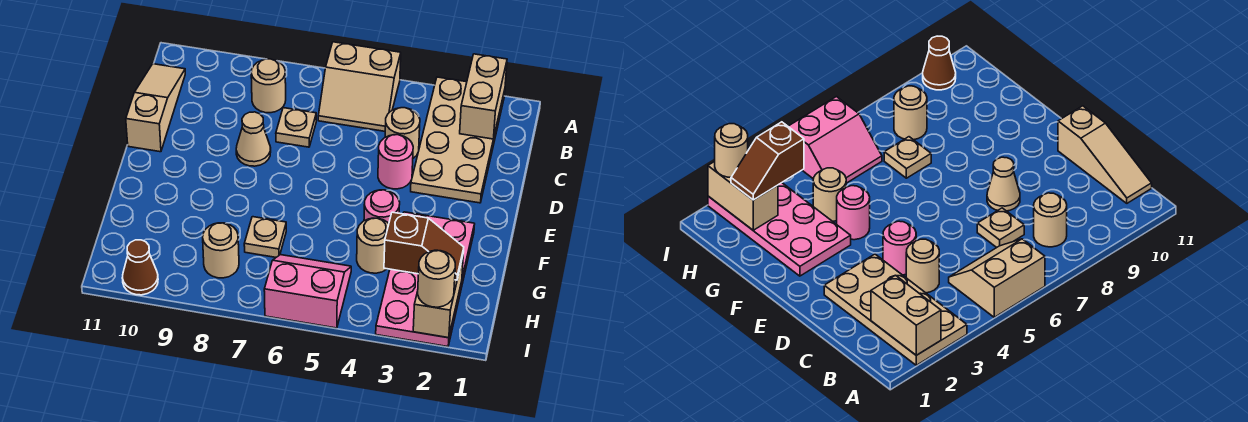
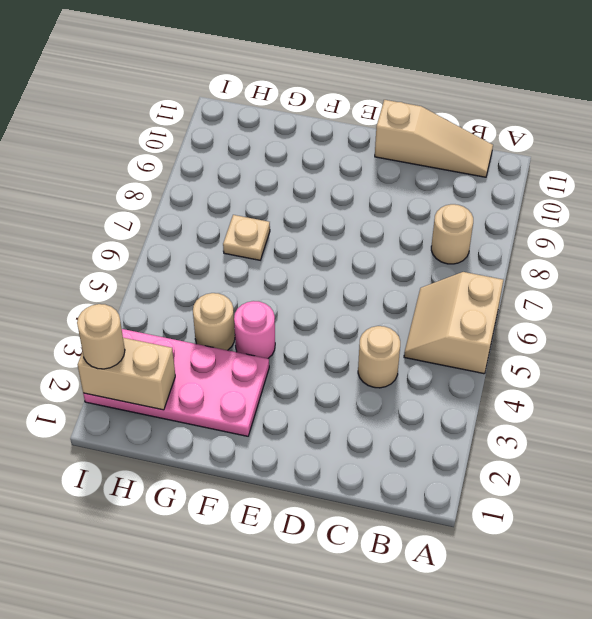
none -> tan 2x4 plate [411,77,505,203]
none -> tan 1x1 plate [276,108,316,147]
none -> pink 1x1 round brick [378,135,413,189]

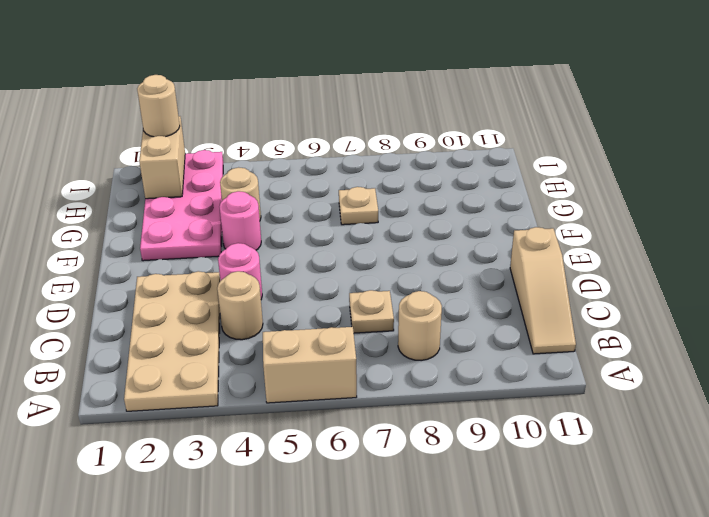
none -> tan 1x1 cone [236,112,271,166]
none -> pink 2x2 slope [264,255,351,328]
none -> tan 1x1 round brick [203,223,239,278]

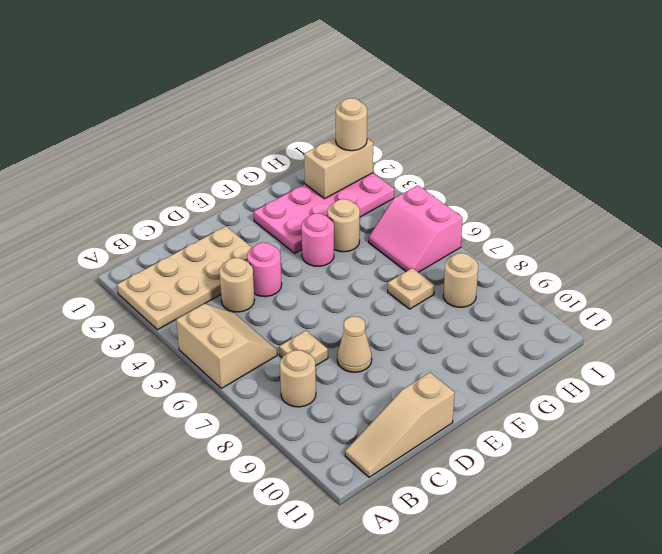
none -> brown 1x1 cone [122,240,158,295]
none -> tan 1x2 brick [460,54,507,139]
none -> brown 1x2 slope [384,212,464,280]

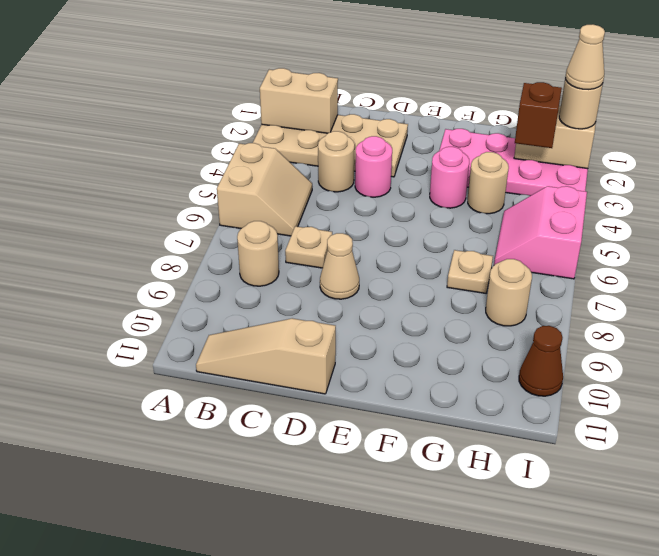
tan 1x1 cone [565,24,605,89] -> none

